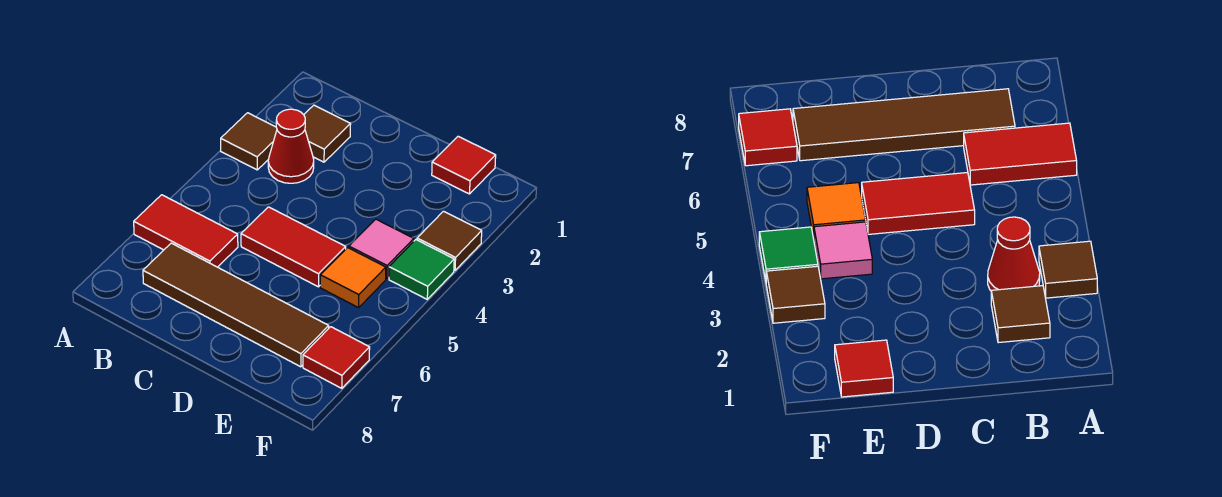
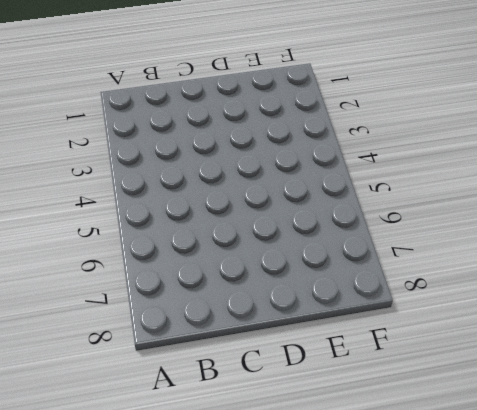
none -> brown 1x1 tile [221,113,277,170]
none -> red 1x2 tile [134,195,238,267]
none -> brown 1x1 tile [304,105,351,162]

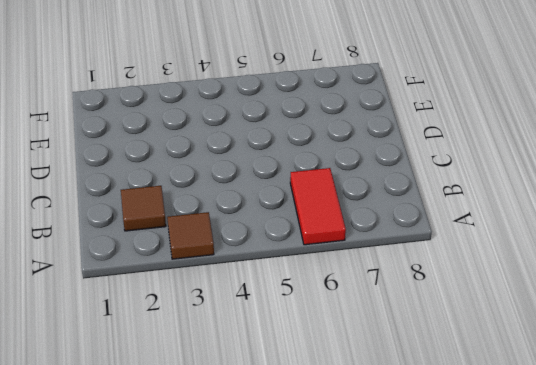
none -> red 1x1 cone [268,109,314,183]
none -> brown 1x4 tile [143,243,329,367]
none -> red 1x2 tile [241,207,346,287]

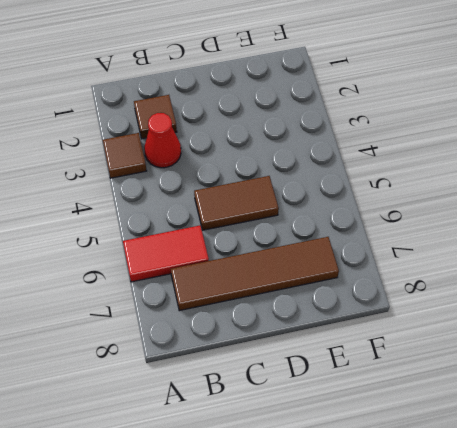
brown 1x2 tile [194,176,279,230] -> red 1x2 tile [241,207,346,287]
none -> red 1x1 tile [432,136,496,194]
none -> pink 1x1 tile [349,219,414,279]
none -> orange 1x1 tile [320,248,386,308]

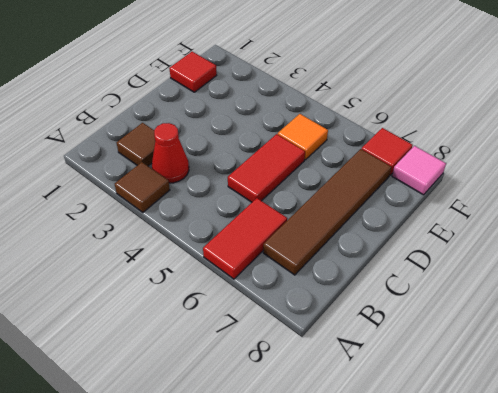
pink 1x1 tile [392,146,446,195] -> pink 1x1 tile moved to [349,219,414,279]
none -> brown 1x1 tile [417,211,482,270]
none -> green 1x1 tile [389,240,454,299]

